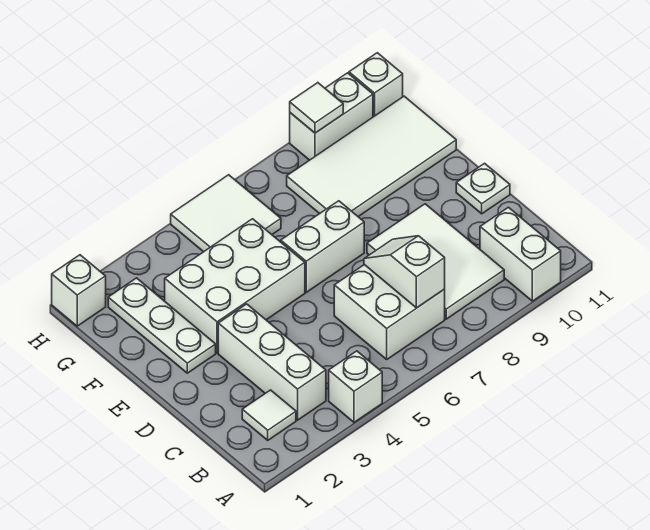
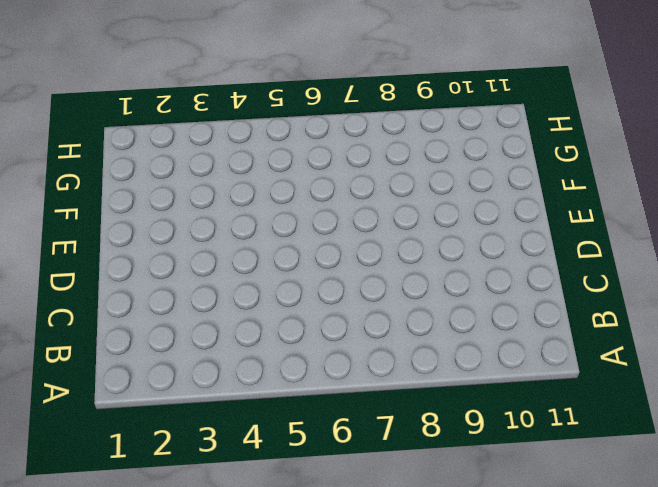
none -> white 1x1 brick [329,351,382,422]
none -> white 1x2 brick [480,207,561,301]
none -> white 1x1 tile [242,390,296,440]

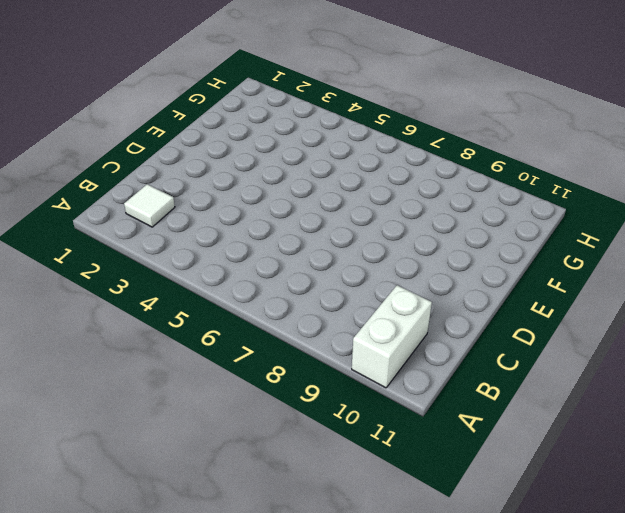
none -> white 1x1 brick [329,351,382,422]
none -> white 1x3 brick [218,304,326,420]
none -> white 2x2 brick [334,265,445,359]

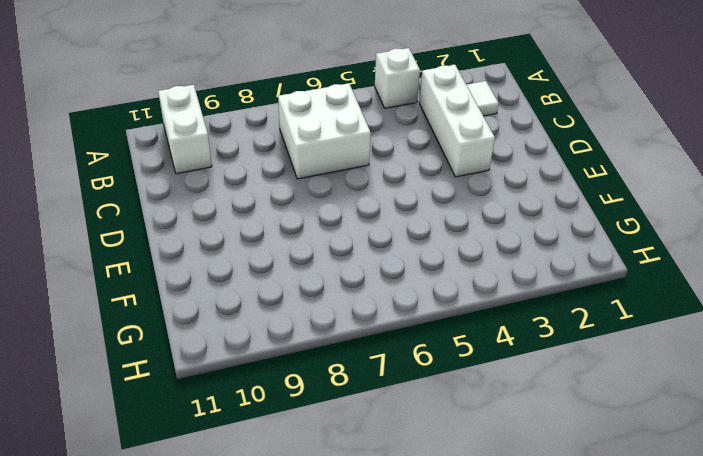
none -> white 2x3 tile [367,204,504,319]
none -> white 1x1 plate [456,163,510,214]
none -> white 1x3 plate [108,278,216,373]

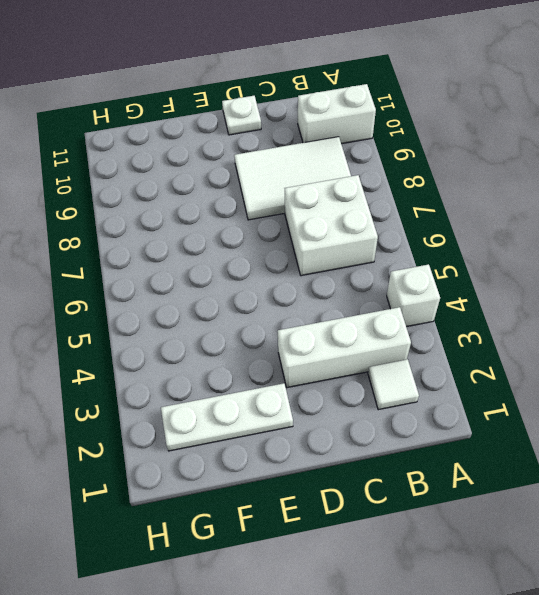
none -> white 2x3 brick [165,219,305,353]
none -> white 1x2 brick [281,201,364,292]
none -> white 2x4 tile [287,96,456,217]

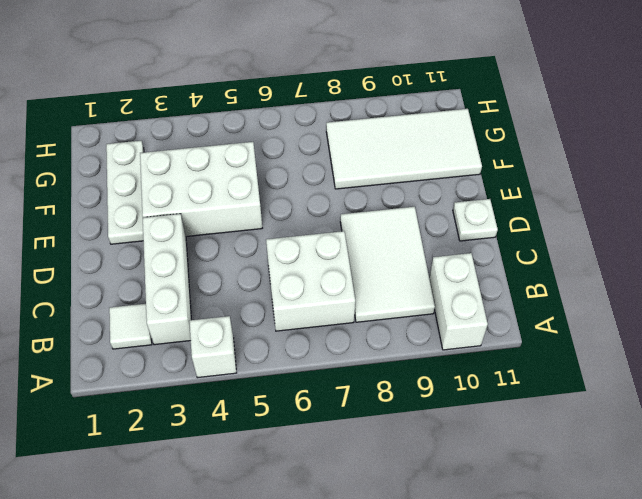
none -> white 1x2 brick [281,201,364,292]
none -> white 2x2 tile [171,175,281,252]
none -> white 1x1 brick [52,255,106,326]

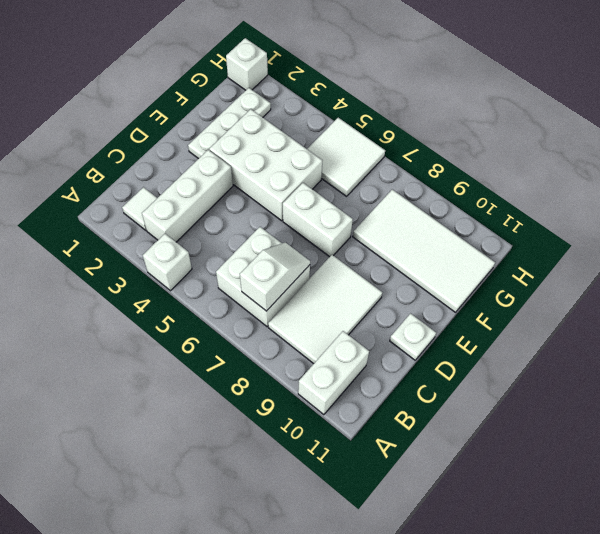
none -> white 1x2 brick [290,73,373,160]
none -> white 1x1 brick [349,53,403,117]
none -> white 1x1 tile [290,83,343,133]

